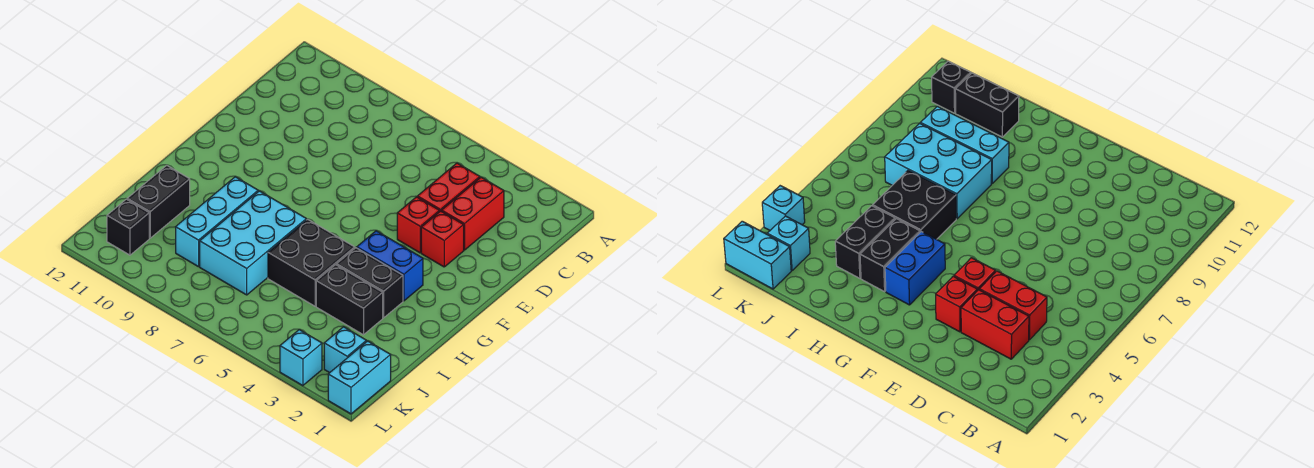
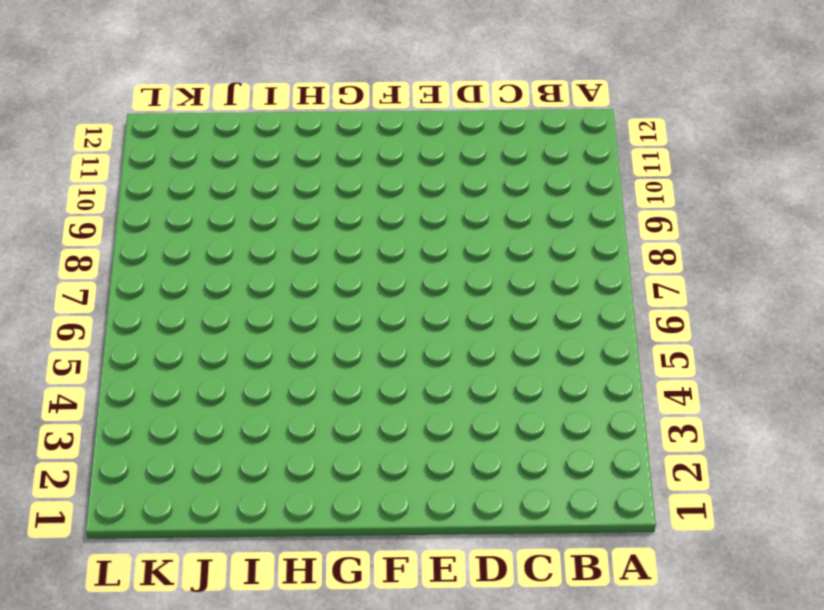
none -> red 1x2 brick [442,177,504,250]
none -> red 1x2 brick [417,163,480,212]
none -> red 1x1 brick [421,211,464,267]

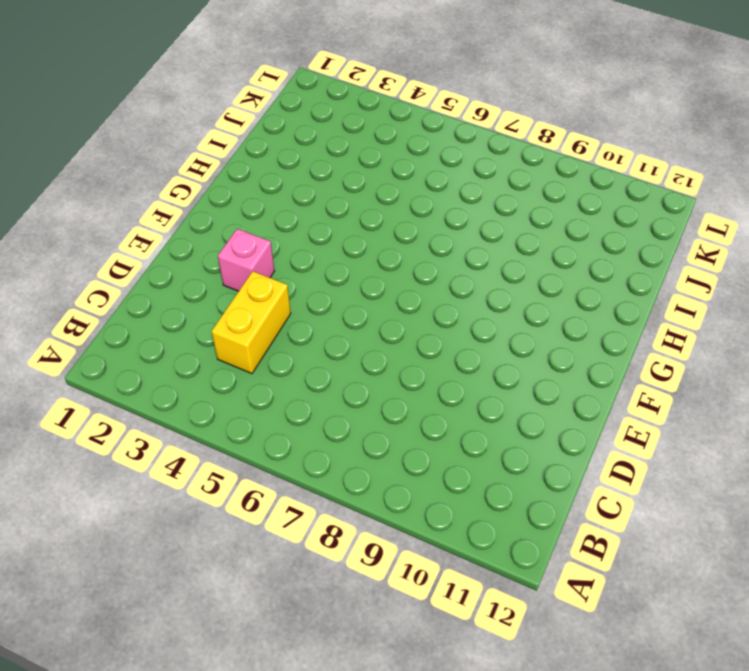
yellow 1x2 brick [211,271,291,374] -> red 1x2 brick [417,163,480,212]
pink 1x1 brick [218,229,274,291] -> red 1x1 brick [421,211,464,267]
none -> red 1x2 brick [442,177,504,250]
none -> red 1x1 brick [397,197,439,253]
none -> blue 1x2 brick [357,231,423,301]

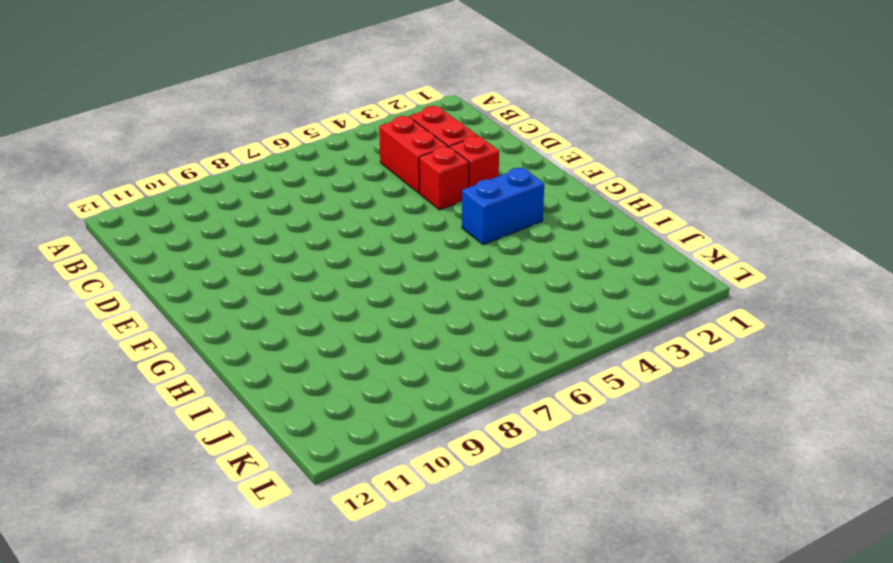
none -> black 1x2 brick [337,248,403,318]
none -> black 2x2 brick [268,219,355,306]
none -> cyan 2x3 brick [200,191,306,295]

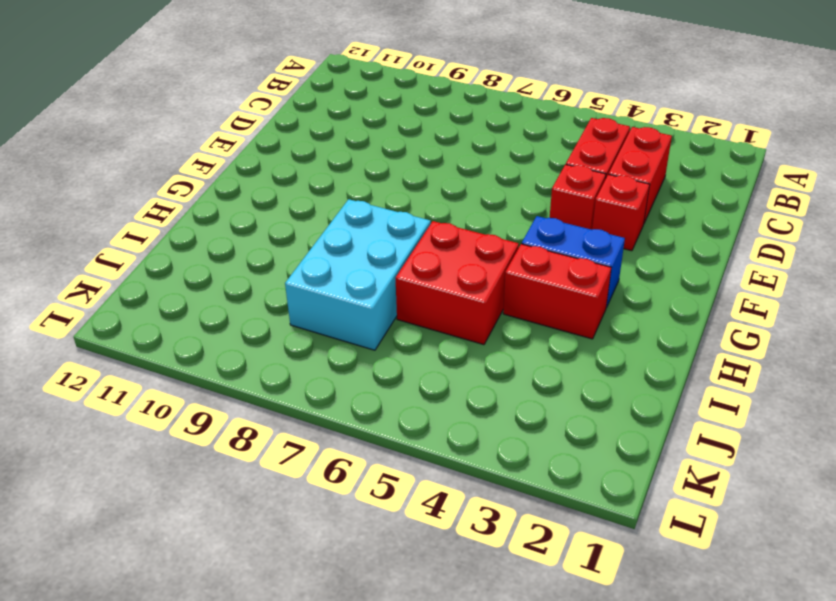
red 1x2 brick [503,244,611,339] -> black 1x2 brick [337,248,403,318]
red 2x2 brick [396,221,519,345] -> black 2x2 brick [268,219,355,306]
none -> cyan 1x3 brick [176,177,258,267]
none -> black 1x2 brick [316,265,383,335]
none -> black 1x2 brick [127,165,190,238]

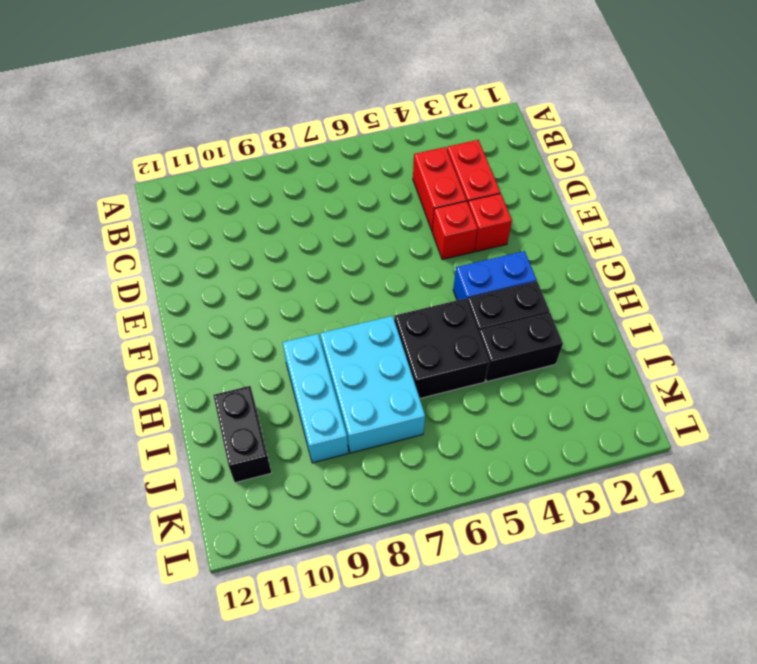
none -> cyan 1x2 brick [328,341,391,414]
none -> cyan 1x1 brick [324,327,366,373]
none -> black 1x1 brick [107,199,149,255]

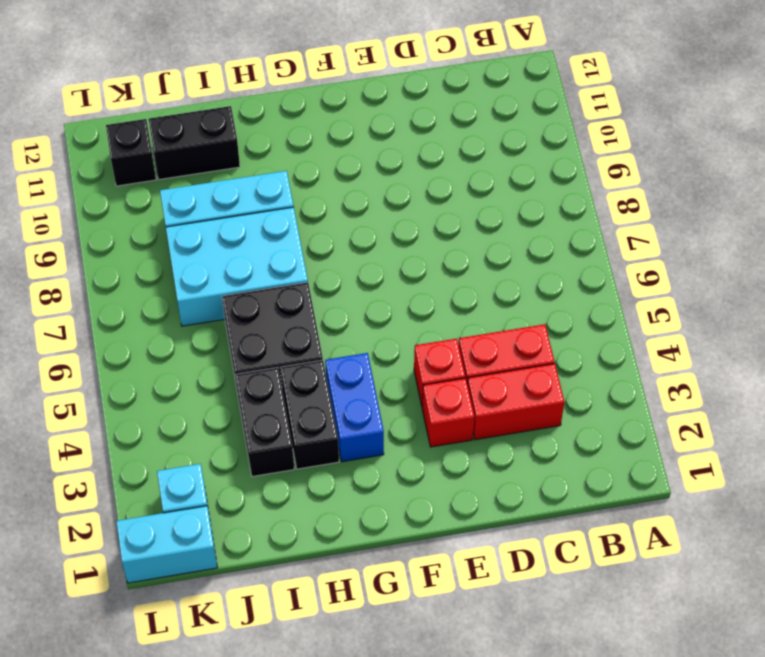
none -> cyan 1x1 brick [280,330,322,386]

